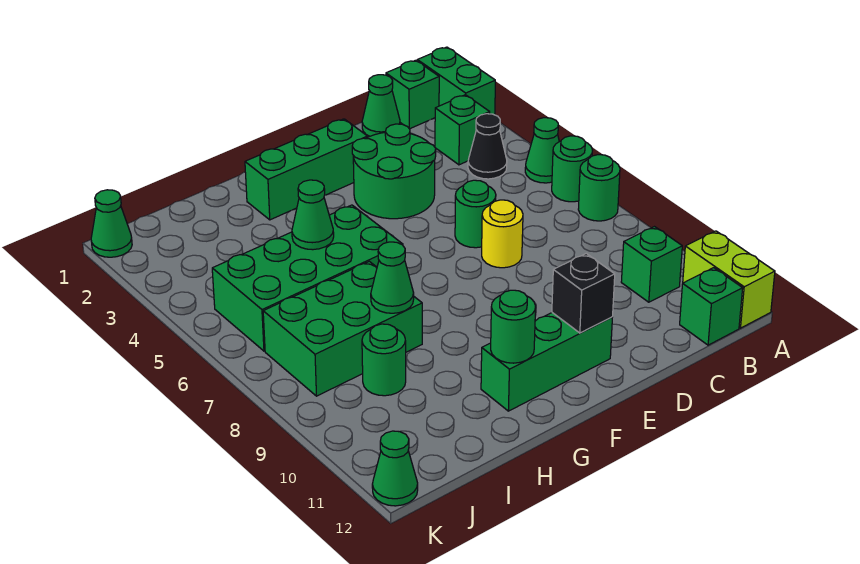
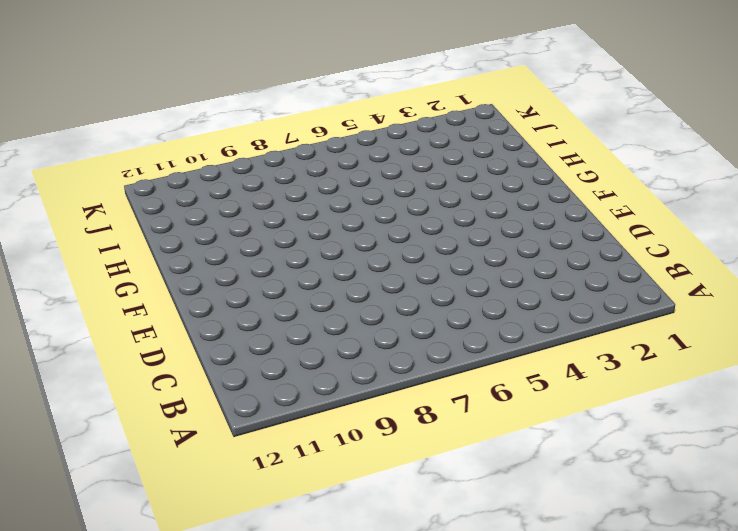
none -> green 1x2 brick [417,47,495,115]
none -> green 1x1 cone [525,118,559,183]
none -> green 1x1 round brick [552,136,592,202]

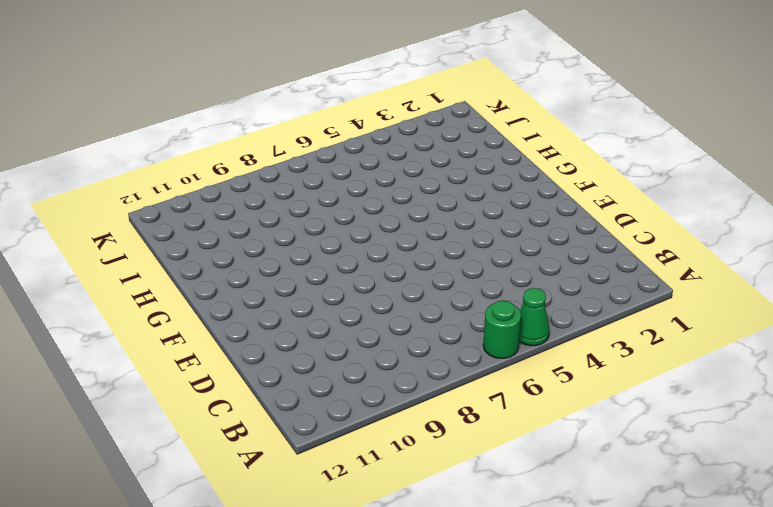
none -> green 1x2 brick [417,47,495,115]
none -> green 1x1 round brick [578,155,620,221]
none -> lime 1x2 brick [683,231,775,328]

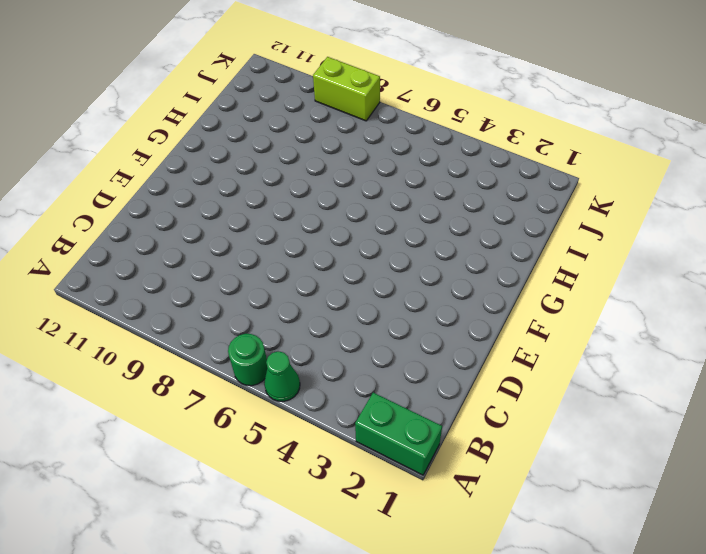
lime 1x2 brick [313,57,380,121] -> lime 1x2 brick moved to [683,231,775,328]
none -> green 1x1 round brick [578,155,620,221]
none -> green 1x1 brick [386,60,439,129]
none -> green 1x1 brick [435,95,490,165]

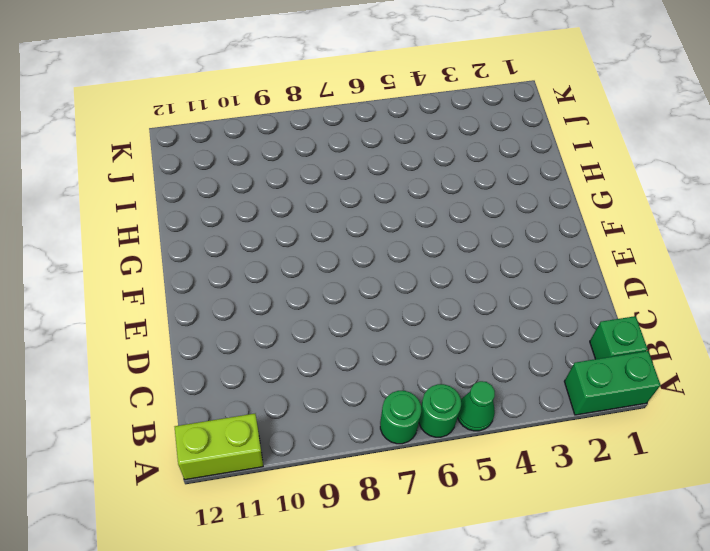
none -> green 1x1 brick [435,95,490,165]
none -> black 1x1 cone [468,114,507,179]
none -> green 1x1 brick [621,227,682,302]

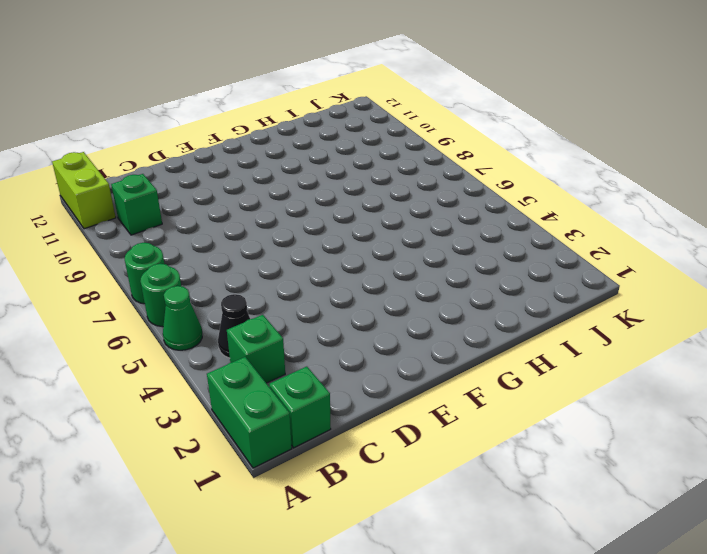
none -> green 1x1 brick [680,268,743,345]
none -> green 1x1 cone [362,75,400,136]
none -> green 2x2 round brick [352,124,436,219]

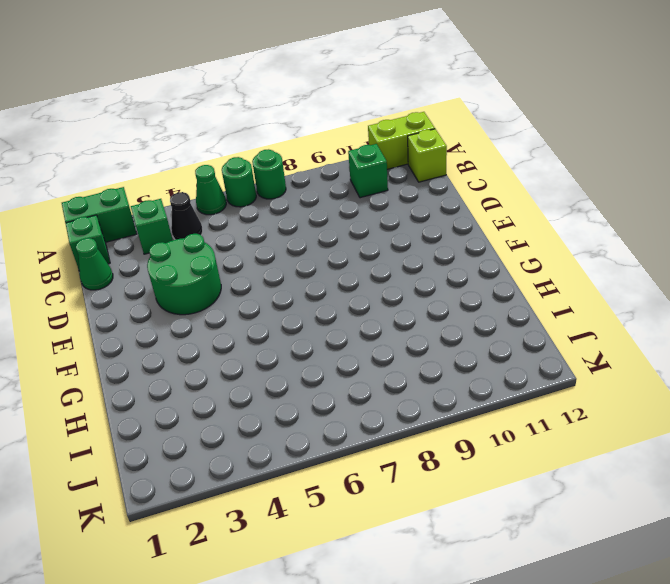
lime 1x1 brick [408,129,447,182] -> green 1x1 brick [680,268,743,345]
none -> green 1x1 round brick [455,180,496,248]
none -> yellow 1x1 round brick [482,200,523,268]
none -> green 1x3 brick [245,119,368,220]

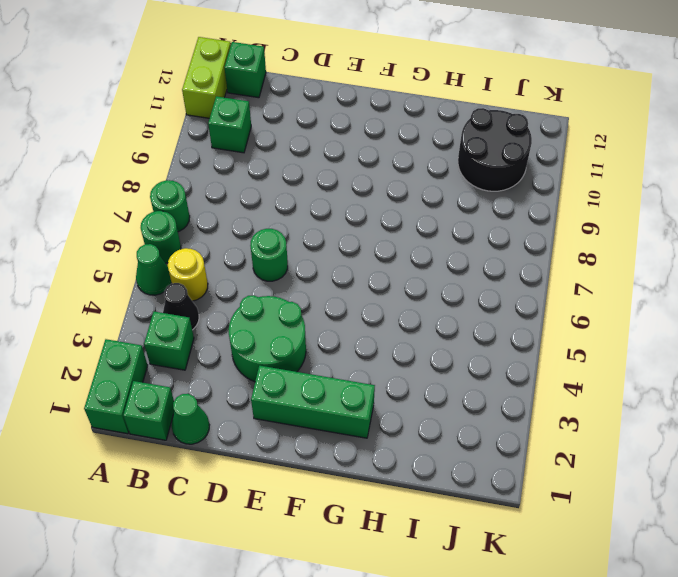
yellow 1x1 round brick [168,248,208,301] -> yellow 1x1 round brick moved to [482,200,523,268]
black 2x2 round brick [458,108,532,191] -> none
none -> green 1x3 brick [481,313,612,411]
none -> green 2x4 brick [212,205,403,351]
none -> green 2x3 brick [263,261,422,396]

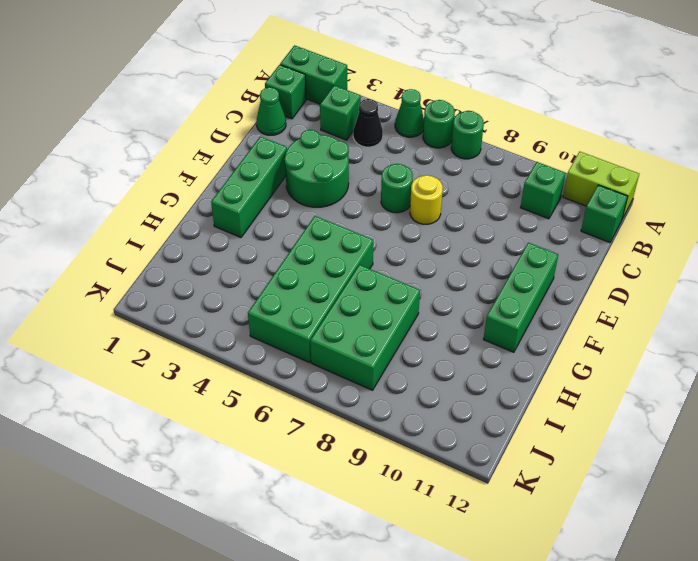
none -> green 1x1 round brick [362,324,406,396]
none -> green 1x1 cone [91,190,132,257]
none -> green 1x1 cone [372,431,418,506]

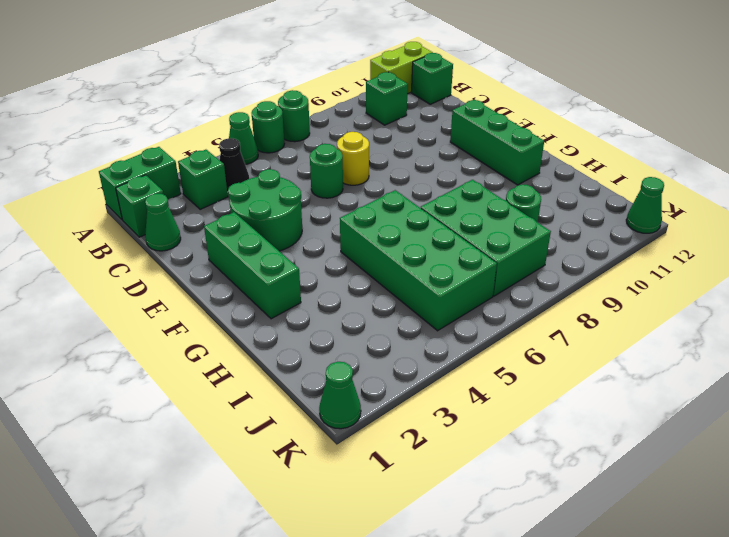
none -> black 1x1 brick [552,253,615,333]
none -> green 1x1 round brick [491,290,536,363]
none -> green 1x1 cone [292,180,334,250]

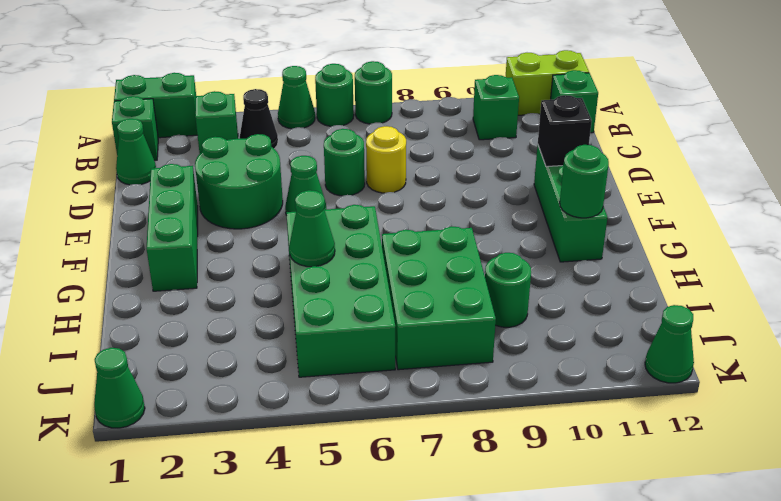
green 1x1 cone [285,156,326,212] -> green 1x1 cone moved to [371,242,414,313]

